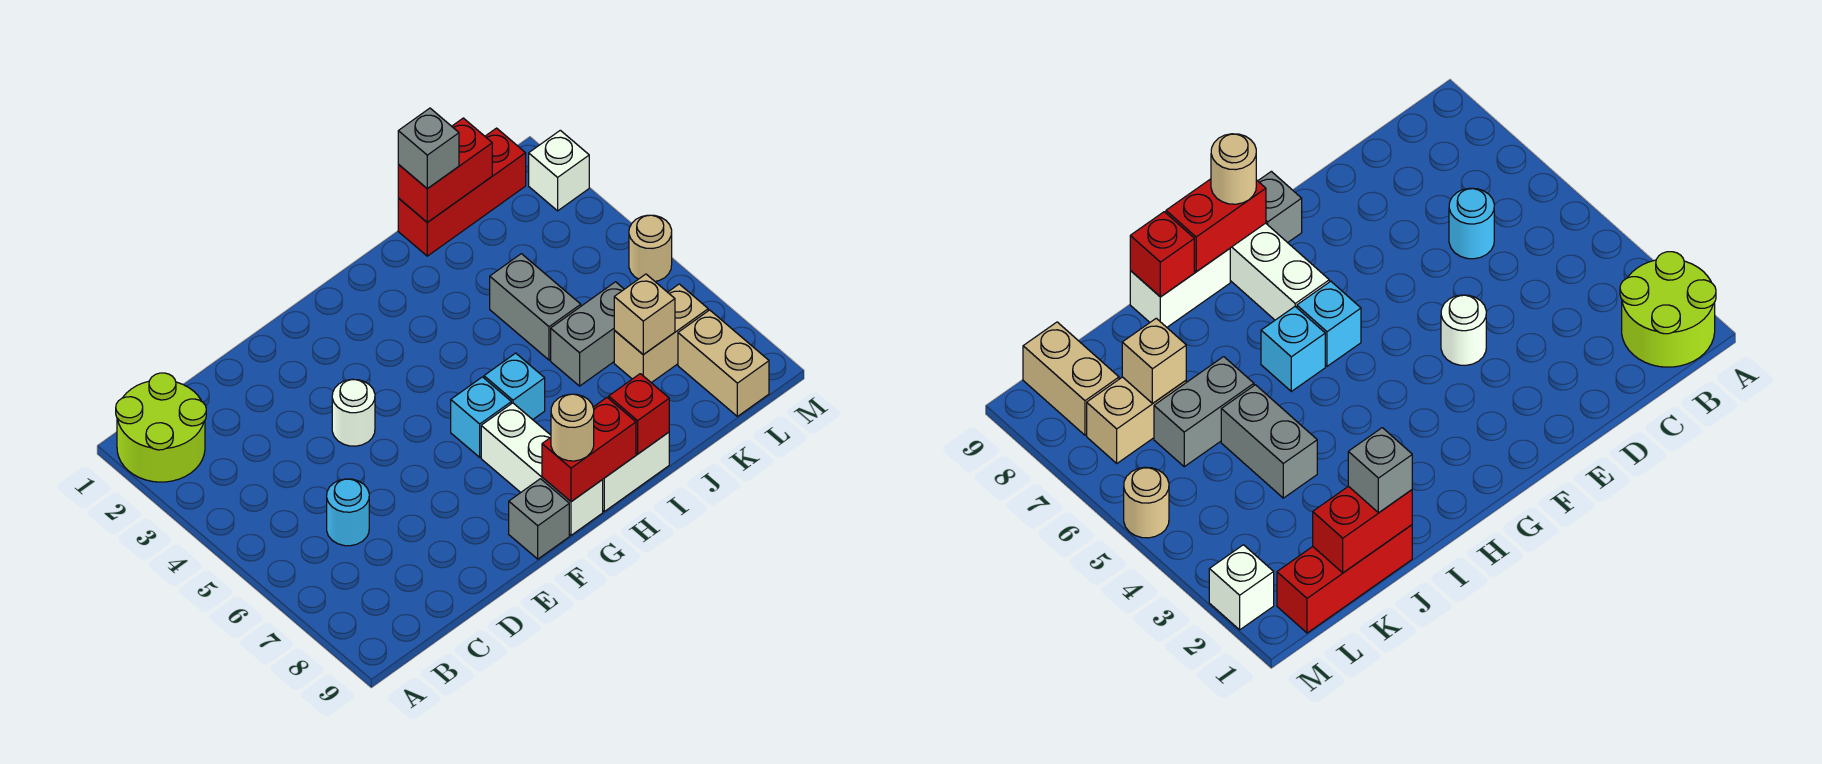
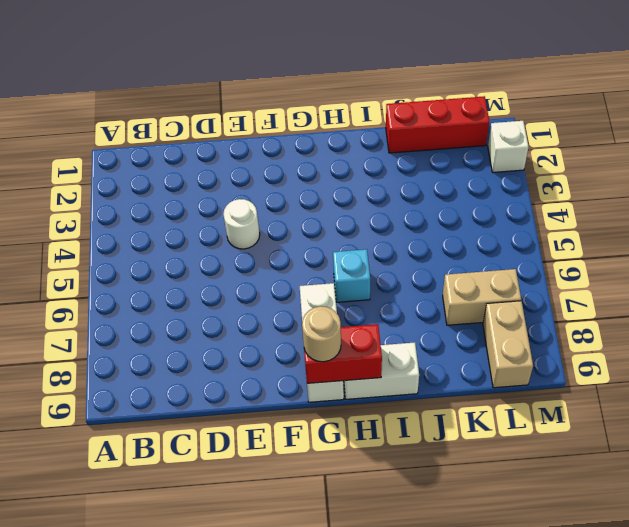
none -> lime 2x2 round brick [116,373,206,482]
none -> cyan 1x1 round brick [327,479,369,546]
none -> grey 1x1 brick [509,479,569,559]

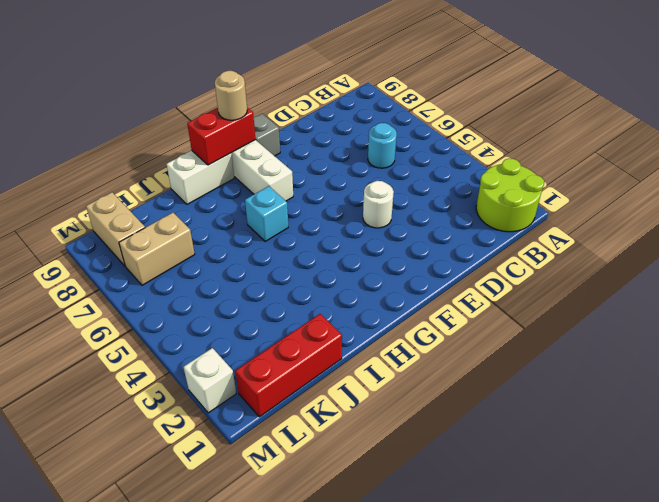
none -> cyan 1x1 brick [451,377,511,457]
none -> grey 1x2 brick [490,254,581,360]
none -> grey 1x2 brick [551,282,624,386]

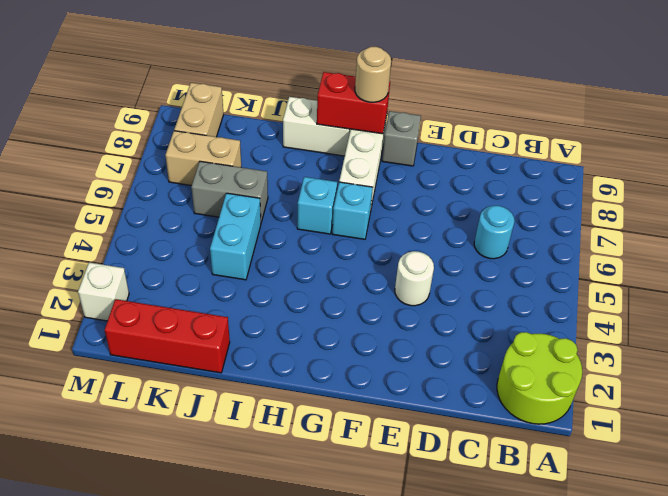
cyan 1x2 brick [210,193,261,280] -> grey 1x2 brick [490,254,581,360]
none -> tan 1x1 round brick [629,215,672,281]
none -> red 1x1 brick [609,374,669,454]
none -> red 1x2 brick [398,118,492,222]

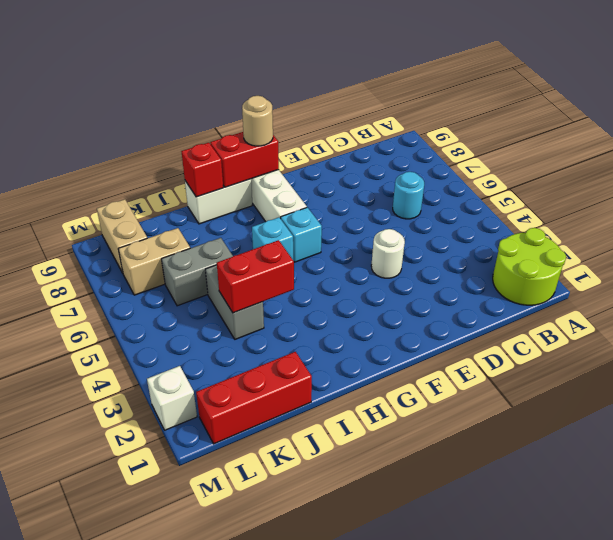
red 1x2 brick [217,240,294,313] -> red 1x2 brick moved to [398,118,492,222]
none -> grey 1x1 brick [509,479,569,559]
none -> tan 1x1 round brick [629,215,672,281]
none -> tan 1x1 brick [614,274,675,355]

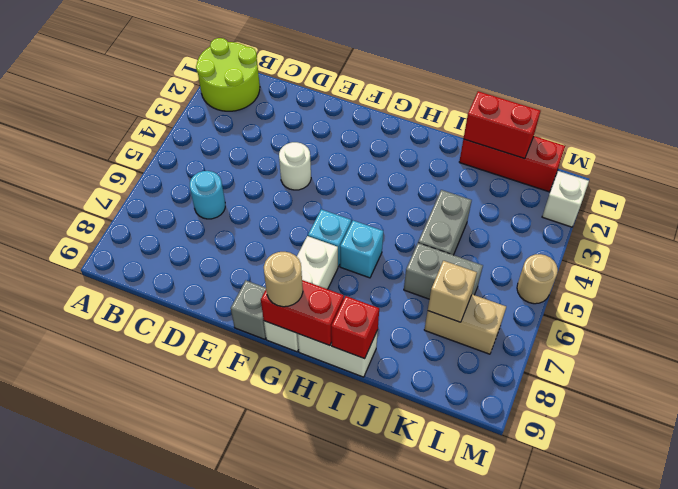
none -> tan 1x2 brick [678,310,769,416]
none -> grey 1x1 brick [398,108,459,189]

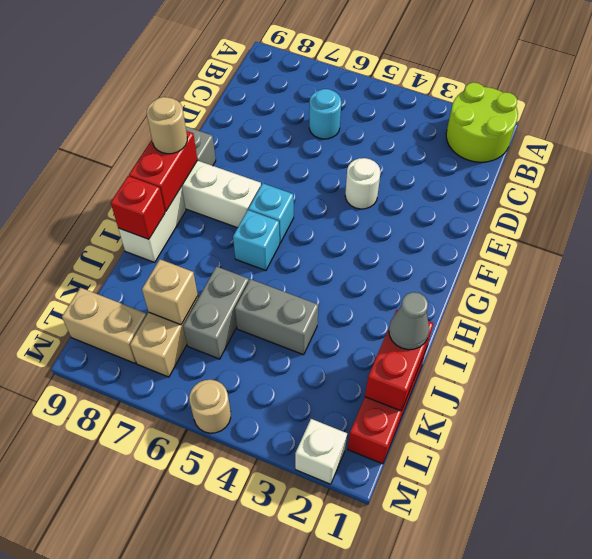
grey 1x1 cone [389,292,429,350] -> grey 1x1 brick [398,108,459,189]

